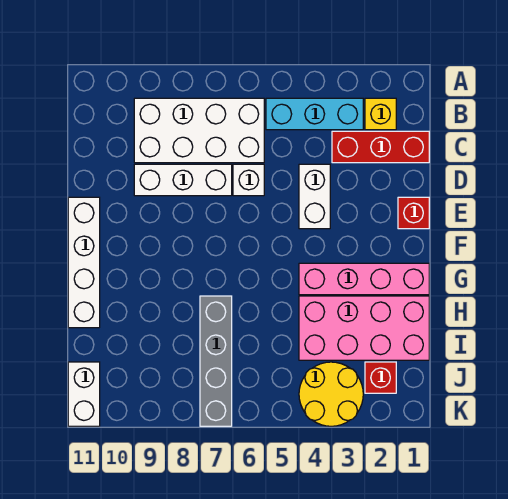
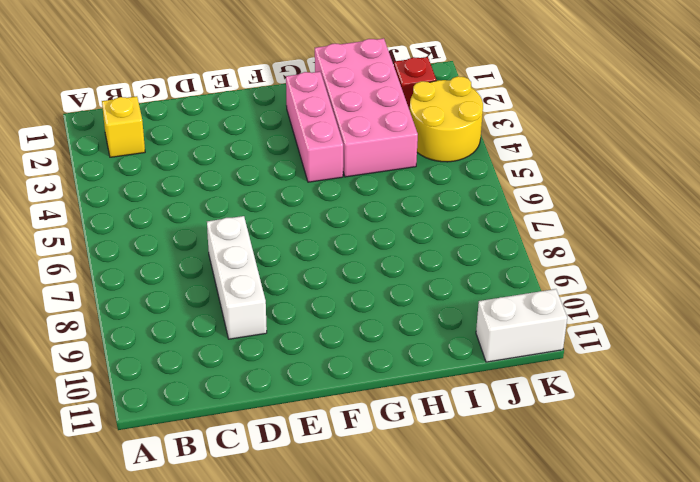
pink 1x3 brick [286,72,343,182] -> pink 1x4 brick [299,263,429,295]
none -> cyan 1x3 brick [266,98,363,130]
none -> white 2x4 brick [134,98,264,163]
none -> red 1x3 brick [332,131,429,163]

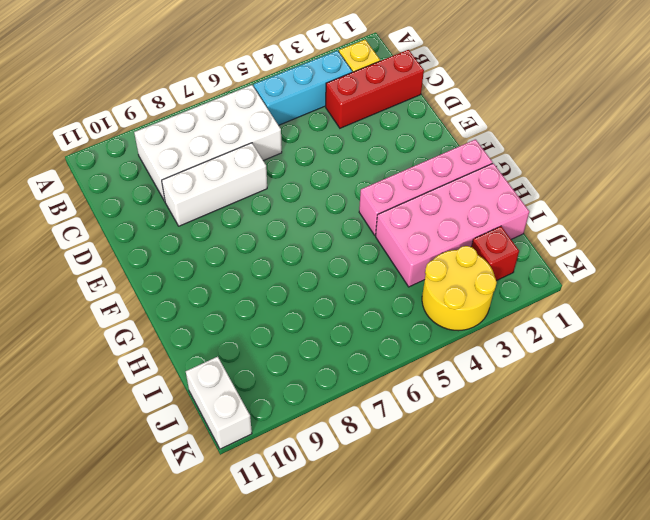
none -> white 1x2 brick [299,164,330,229]
none -> white 1x1 brick [233,164,264,196]
none -> red 1x1 brick [398,197,429,229]

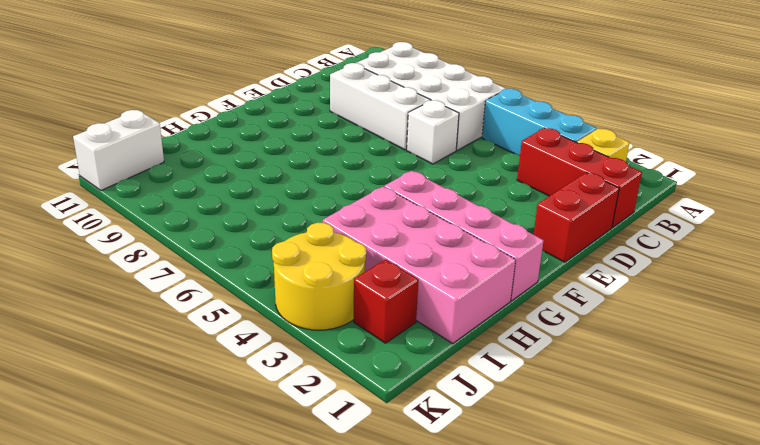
red 1x2 brick [533,172,619,262] -> red 1x1 brick [398,197,429,229]
none -> white 1x2 brick [299,164,330,229]
none -> white 1x4 brick [68,197,100,328]
none -> grey 1x4 brick [200,296,232,426]

